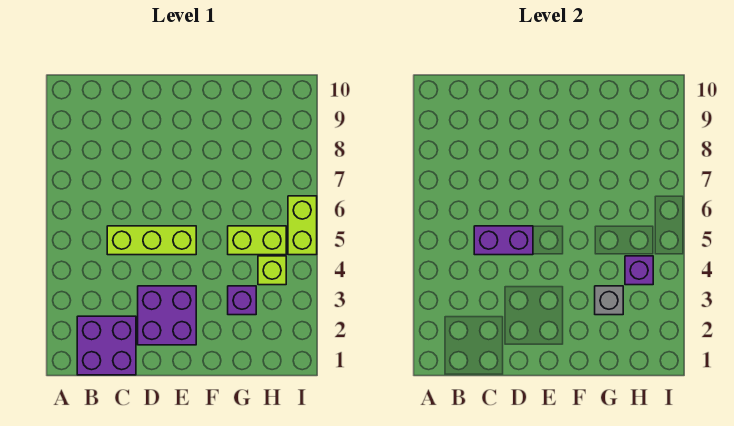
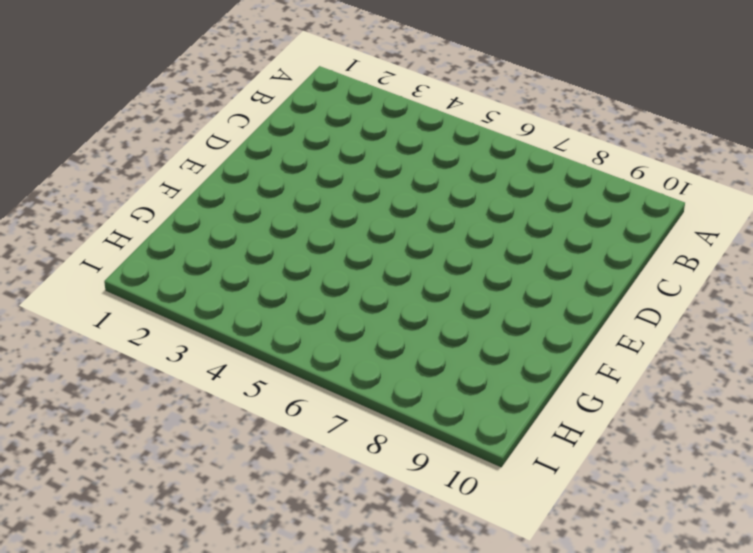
none -> purple 2x2 brick [77,316,136,375]
none -> lime 1x3 brick [107,226,196,255]

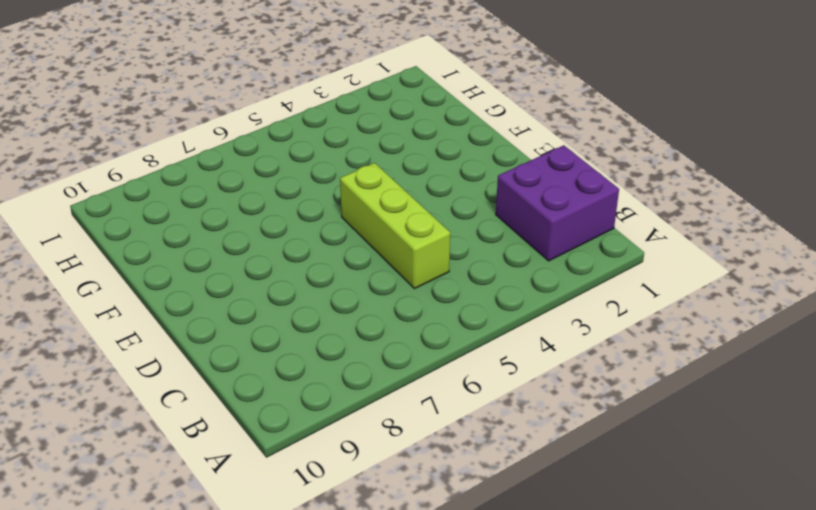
none -> purple 2x2 brick [138,286,196,345]
none -> purple 1x1 brick [228,286,256,315]

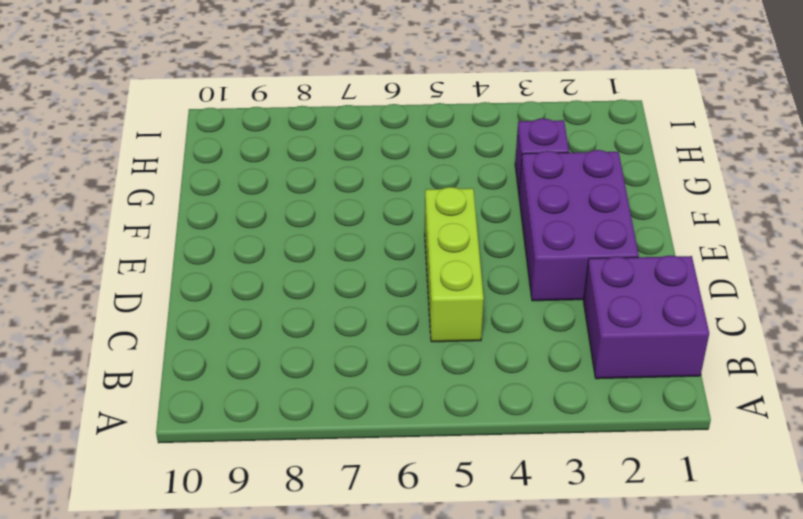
purple 2x3 brick [519,150,639,301] -> purple 2x2 brick [138,286,196,345]
none -> lime 1x2 brick [228,226,286,255]
none -> lime 1x1 brick [258,256,286,285]

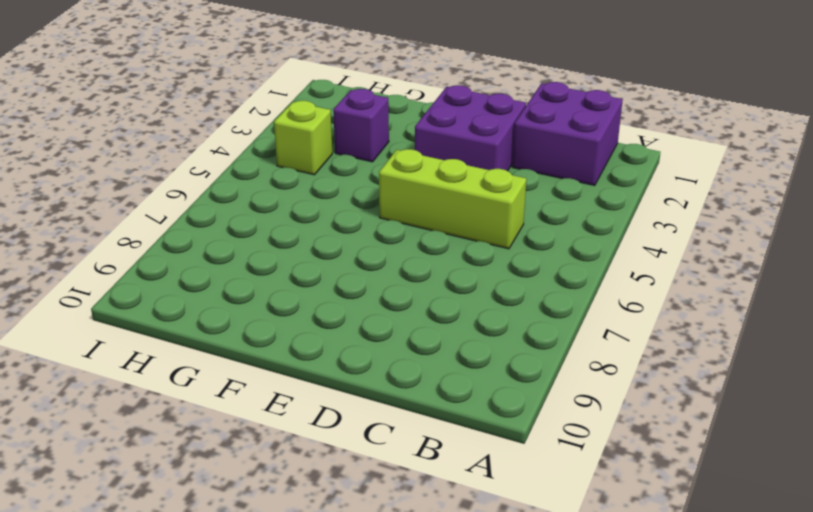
none -> lime 1x2 brick [228,226,286,255]
none -> lime 1x2 brick [288,196,317,255]

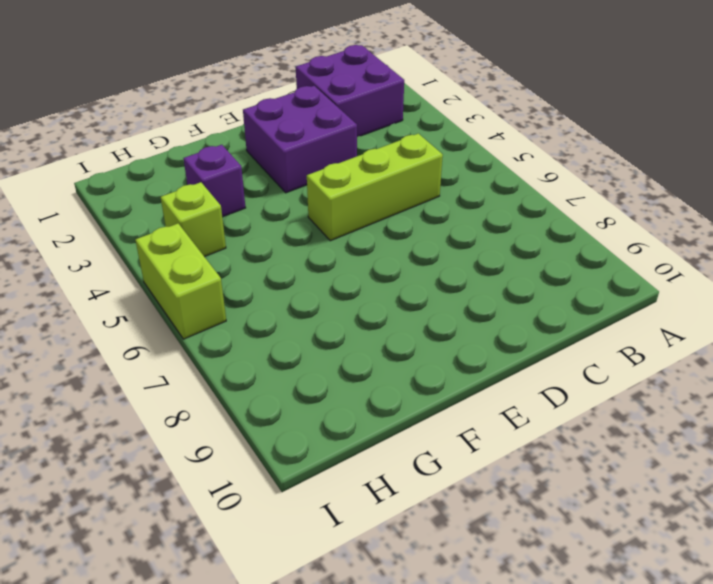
none -> lime 1x2 brick [228,226,286,255]
none -> purple 1x2 brick [474,226,533,255]

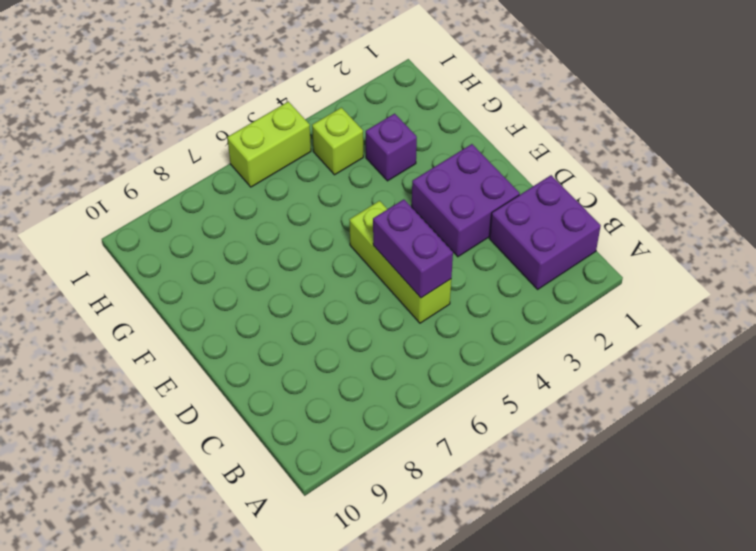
none -> lime 1x2 brick [228,226,286,255]
none -> grey 1x1 brick [595,286,623,315]

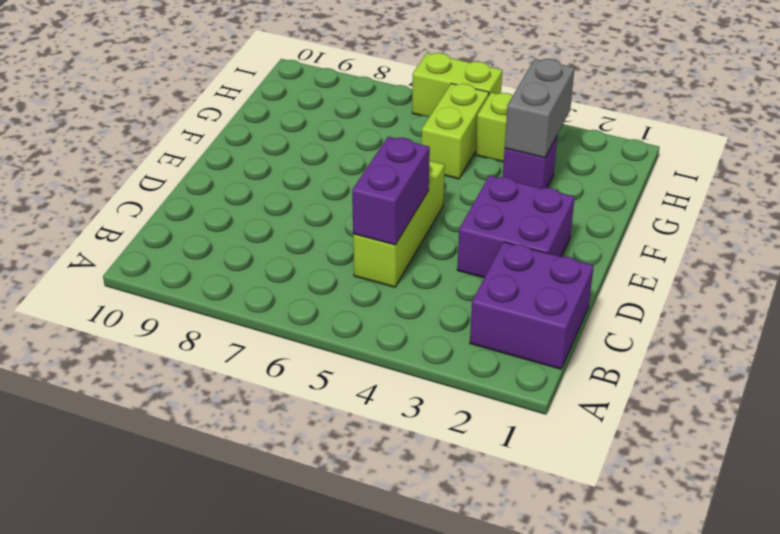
grey 1x2 brick [505,59,575,158] -> grey 1x1 brick [595,286,623,315]
none -> purple 1x1 brick [625,256,653,285]

